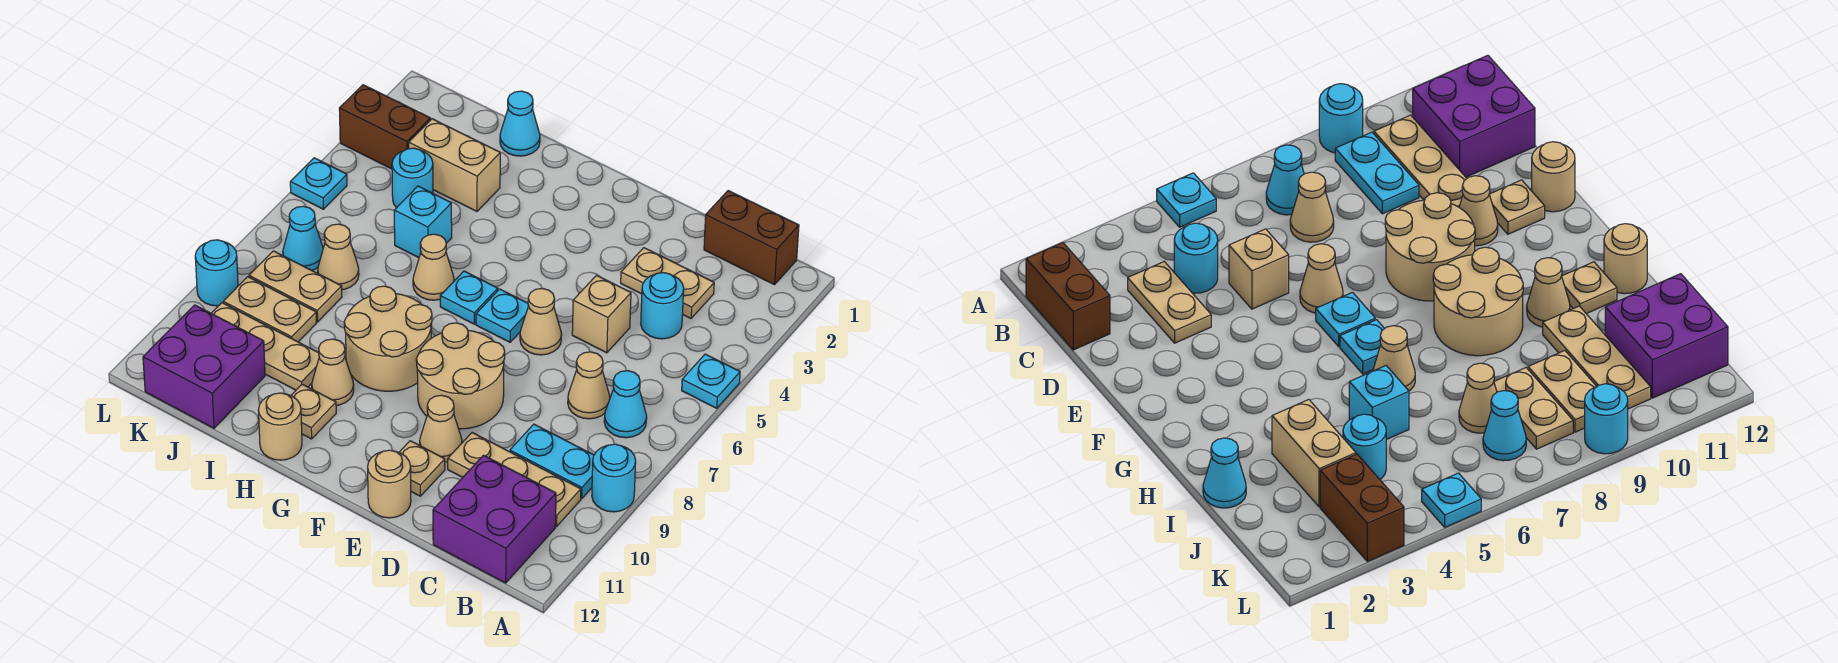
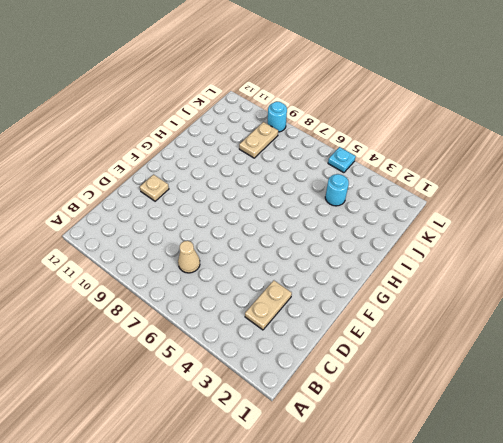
none -> cyan 1x1 plate [682,354,740,408]
none -> cyan 1x1 round brick [592,444,636,512]
none -> brown 1x2 brick [704,191,799,285]
none -> cyan 1x1 cone [604,371,647,438]

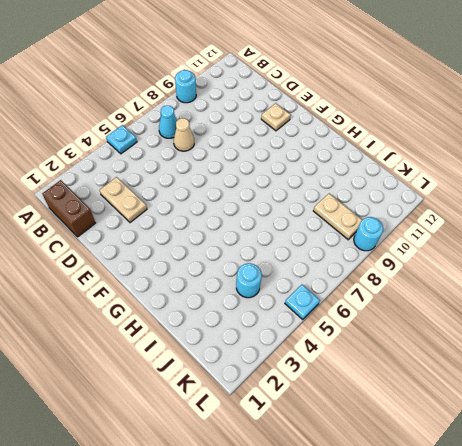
none -> cyan 1x2 plate [510,424,594,499]
none -> tan 1x3 plate [448,433,581,527]
none -> purple 2x2 brick [433,455,556,583]
none -> cyan 1x1 round brick [641,273,684,339]

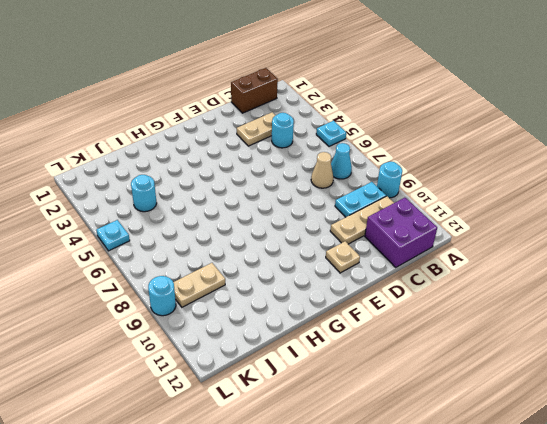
none -> tan 1x1 brick [572,275,631,353]
none -> tan 1x1 cone [520,288,562,355]
none -> tan 2x2 round brick [416,323,505,429]
none -> tan 1x1 cone [420,395,462,462]

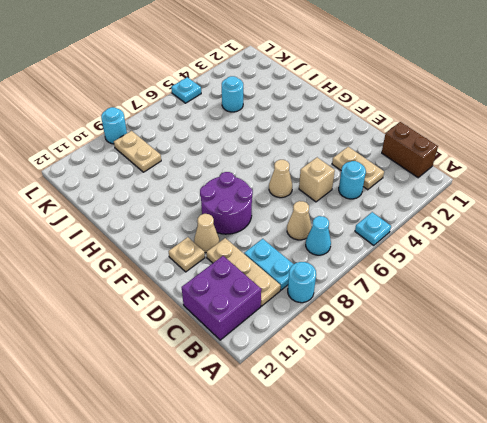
purple 2x2 round brick [200,172,253,234] -> tan 2x2 round brick [416,323,505,429]
none -> tan 1x1 round brick [368,450,411,518]
none -> cyan 1x1 plate [476,289,529,342]
none -> cyan 1x1 plate [440,271,498,324]
none -> tan 2x2 round brick [344,286,432,391]

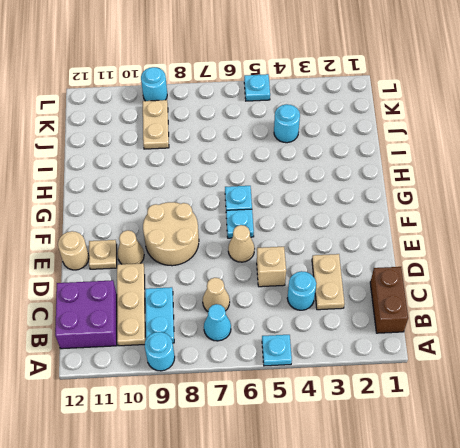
none -> tan 2x2 round brick [344,286,432,391]
none -> tan 1x1 cone [413,234,454,300]
none -> tan 1x1 cone [312,339,354,406]
none -> tan 1x1 plate [291,384,336,439]

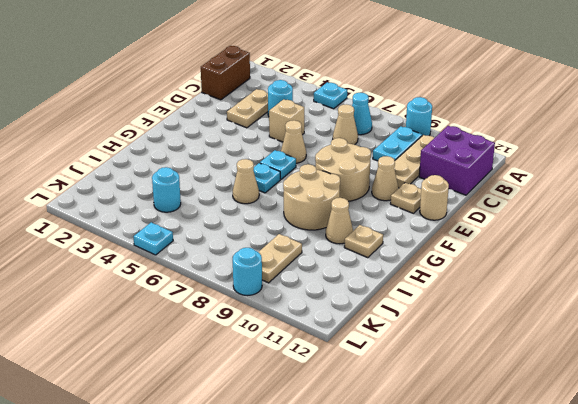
none -> tan 1x1 round brick [258,393,302,460]
none -> cyan 1x1 cone [500,91,540,156]
none -> tan 1x2 brick [409,119,500,211]
none -> cyan 1x1 brick [394,186,452,258]

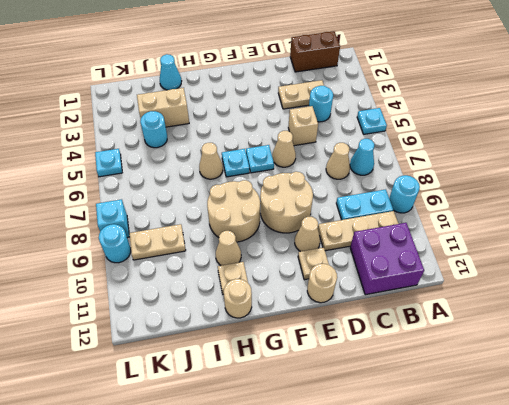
cyan 1x1 brick [96,199,129,238] -> cyan 1x1 brick moved to [394,186,452,258]
none -> tan 1x3 plate [211,303,319,390]
none -> tan 1x1 cone [318,224,359,290]
none -> tan 1x2 plate [249,251,342,322]
none -> purple 2x2 brick [143,305,265,428]

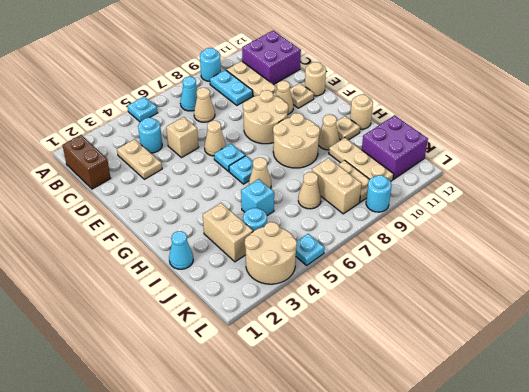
tan 1x2 brick [312,158,362,214] -> tan 1x2 plate [249,251,342,322]
tan 2x2 round brick [245,222,297,284] -> brown 1x2 brick [339,85,430,169]
none -> cyan 1x1 cone [283,206,323,270]

